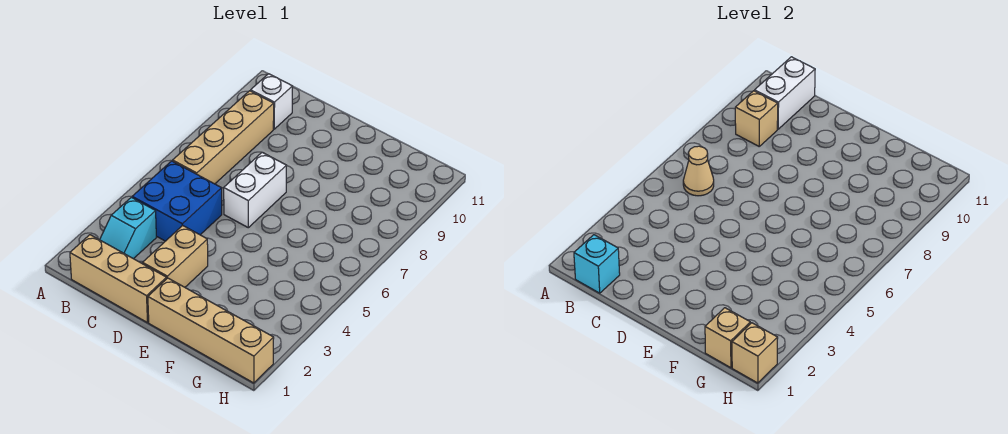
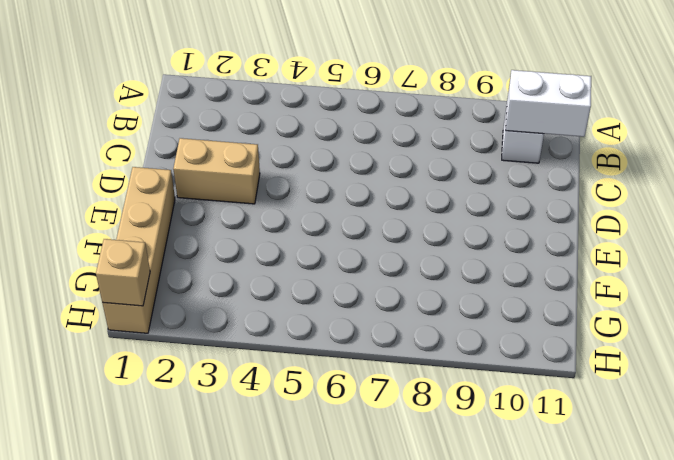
none -> tan 1x3 brick [70,235,166,323]
none -> cyan 1x2 slope [100,197,156,259]
none -> blue 2x2 brick [132,161,222,241]

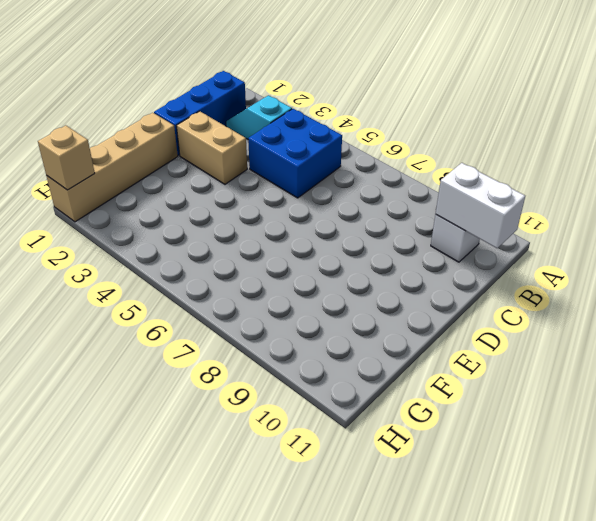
blue 1x3 brick [154,71,246,156] -> tan 1x3 brick [70,235,166,323]
none -> tan 1x4 brick [173,91,274,184]
none -> white 1x2 brick [224,152,287,228]
none -> cyan 1x1 brick [574,235,620,293]

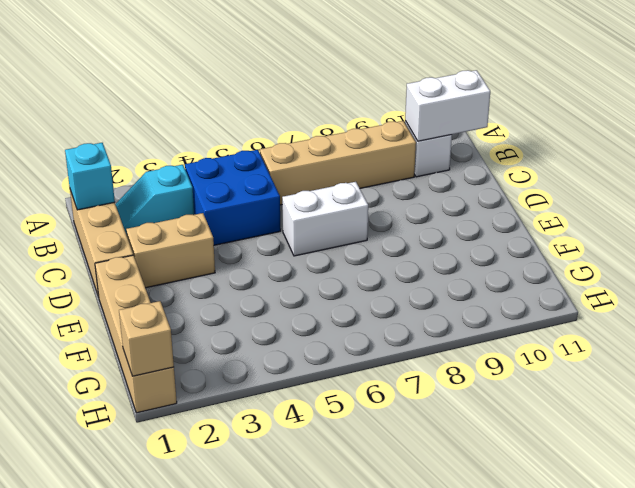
none -> tan 1x1 cone [683,146,714,196]
none -> tan 1x1 brick [735,91,778,146]
none -> tan 1x1 brick [705,308,750,368]

